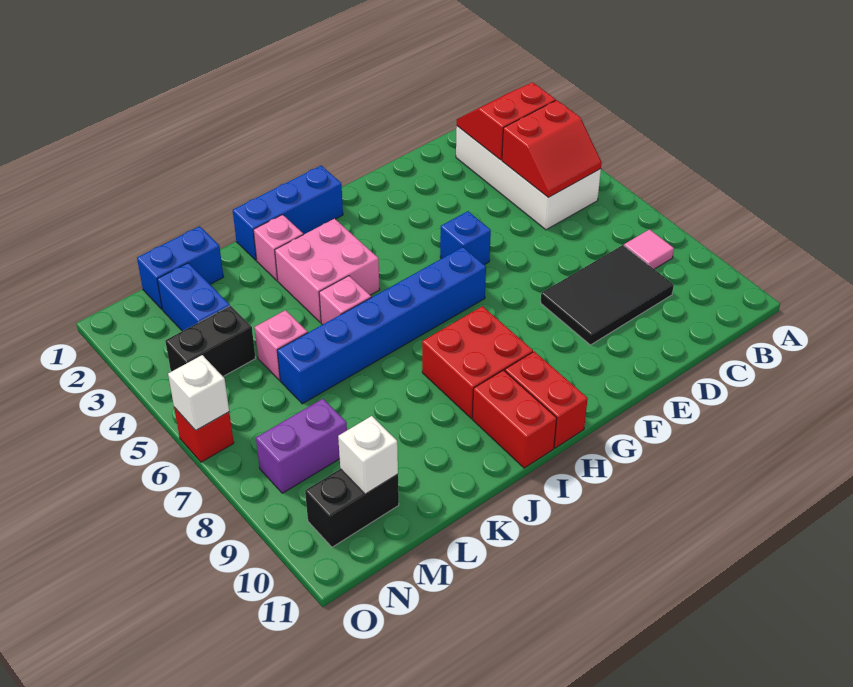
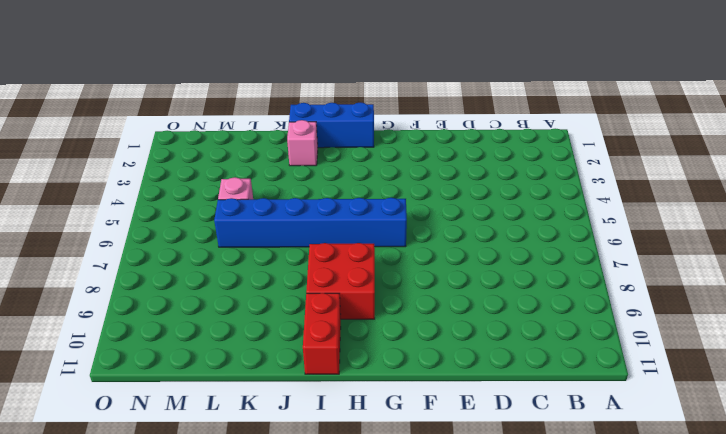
none -> white 2x4 brick [456,126,601,230]
none -> pink 1x1 tile [624,229,674,269]
none -> black 2x3 tile [541,245,674,345]

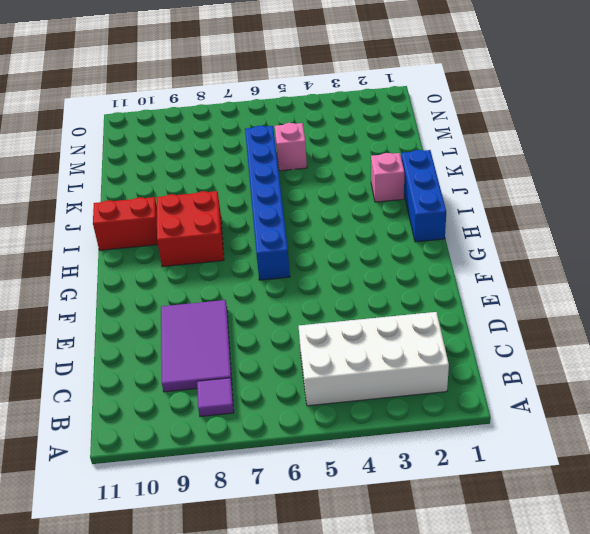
purple 1x1 tile [197,378,234,416] -> pink 1x1 tile [624,229,674,269]
purple 2x3 tile [161,300,232,392] -> black 2x3 tile [541,245,674,345]
none -> blue 1x1 brick [440,211,491,265]
none -> red 1x2 brick [505,351,588,448]
none -> pink 2x2 brick [275,219,380,323]

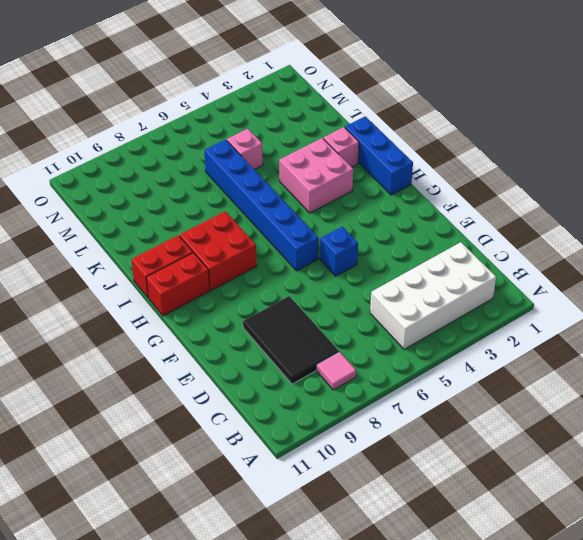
none -> pink 1x1 brick [319,276,371,325]
none -> blue 1x2 brick [137,226,224,309]
none -> blue 1x2 brick [157,263,230,331]

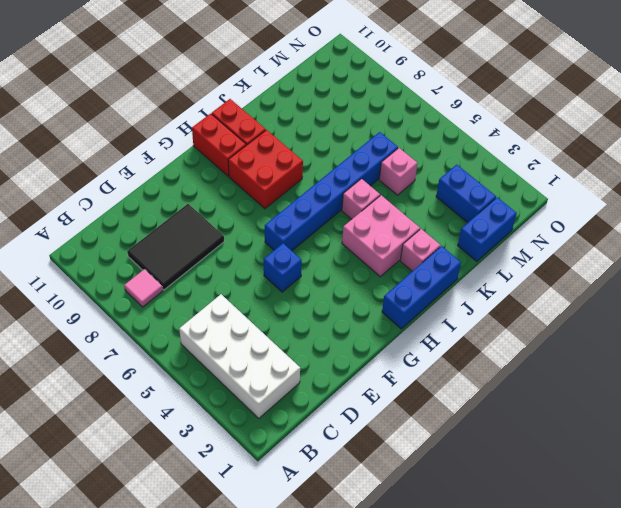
none -> black 1x2 brick [165,306,256,376]
none -> purple 1x2 brick [256,399,347,493]
none -> black 1x2 brick [305,469,399,547]

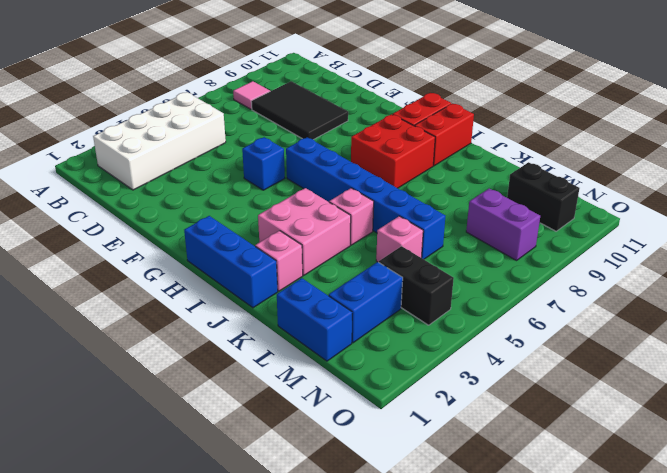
none -> red 1x1 brick [174,407,234,462]
none -> red 2x2 slope [457,82,556,160]
none -> red 2x2 slope [502,100,602,198]

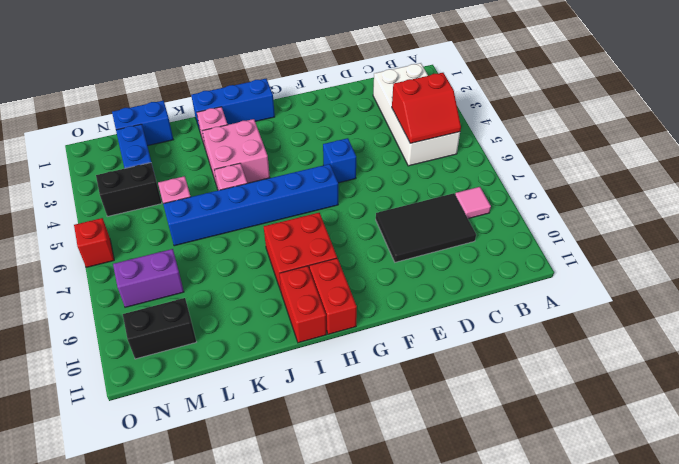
none -> red 2x2 slope [457,82,556,160]
none -> white 1x1 brick [338,416,398,494]
none -> white 1x1 brick [168,355,229,430]

